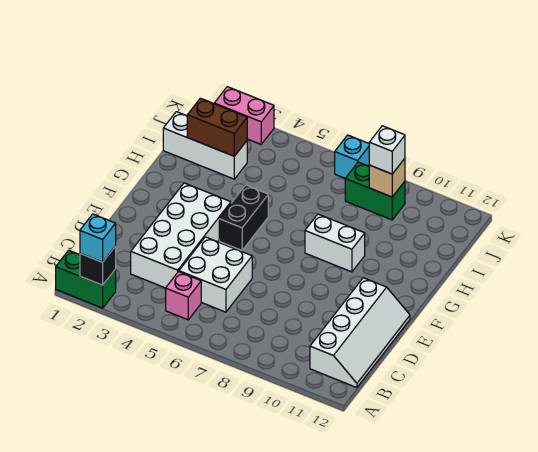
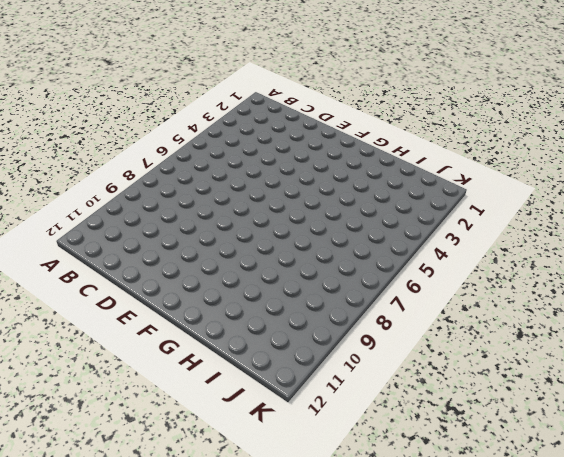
none -> green 1x2 brick [56,250,116,308]
none -> pink 1x1 brick [166,272,201,320]
none -> white 2x4 slope [310,278,410,388]

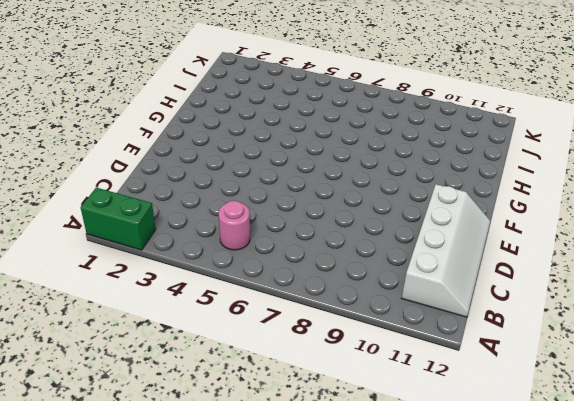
pink 1x1 round brick [219,201,250,250] -> pink 1x1 brick [166,272,201,320]
none -> white 2x4 brick [131,183,231,288]
none -> white 2x2 brick [179,237,252,312]
none -> black 1x2 brick [219,185,268,250]

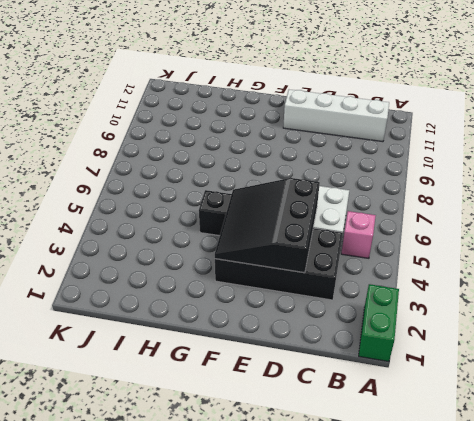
black 2x4 brick [215,228,343,300] -> white 2x4 brick [131,183,231,288]
black 3x3 slope [215,178,320,273] -> none
none -> white 1x2 brick [305,214,365,272]
none -> white 1x3 brick [163,112,247,179]
none -> green 1x2 brick [345,162,405,220]

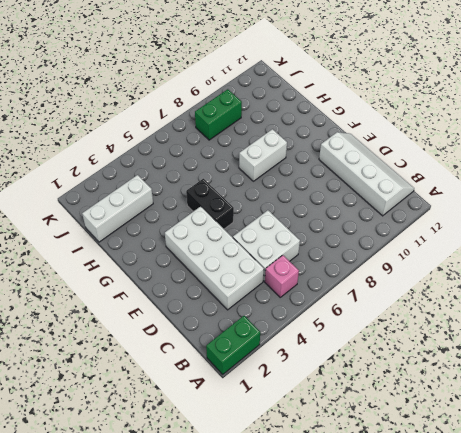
none -> pink 1x2 brick [214,87,274,144]
none -> cyan 1x1 brick [335,135,369,178]
none -> black 1x1 brick [80,246,116,285]

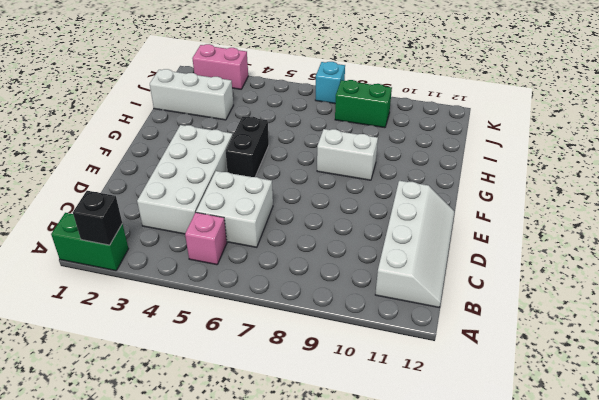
none -> brown 1x2 brick [187,98,247,156]
none -> tan 1x1 brick [369,159,405,197]
none -> cyan 1x1 brick [80,214,116,262]

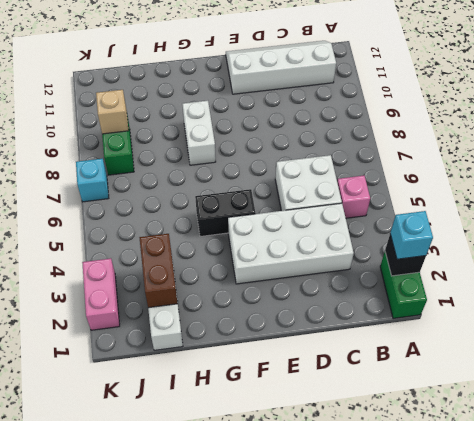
none -> white 1x1 brick [369,126,405,174]

